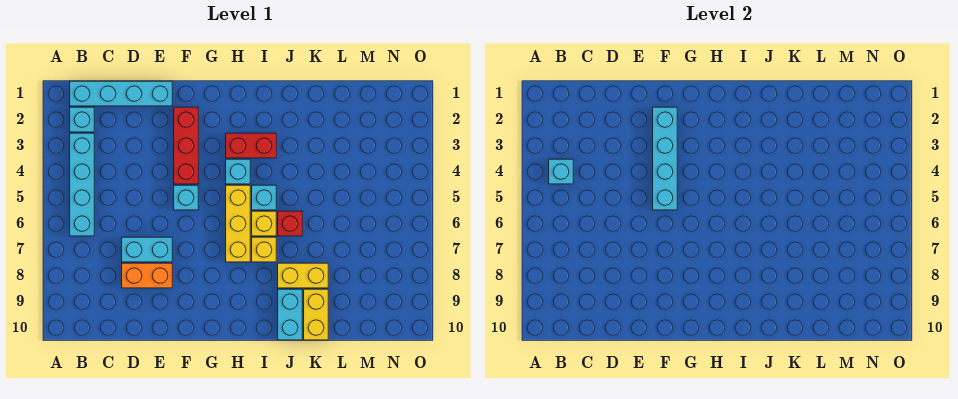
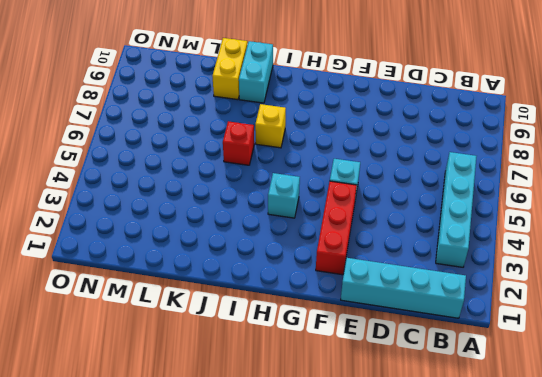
none -> cyan 1x1 brick [70,107,94,132]
none -> cyan 1x2 brick [122,237,172,262]
none -> orange 1x2 brick [122,263,172,288]

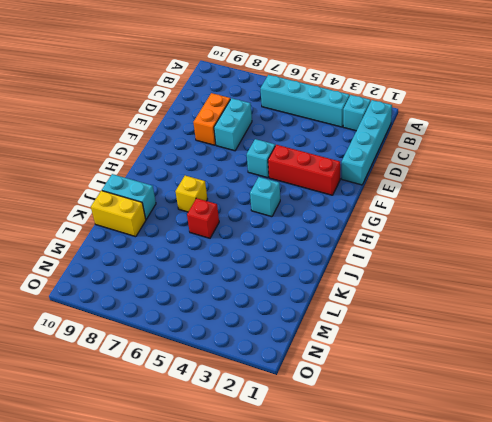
none -> red 1x2 brick [226,133,276,158]
none -> yellow 1x3 brick [226,185,250,262]
none -> cyan 1x1 brick [252,185,276,210]

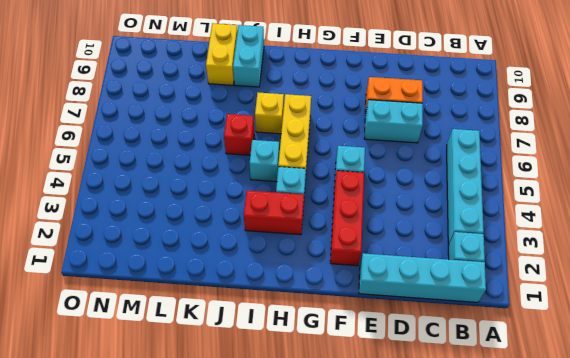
none -> yellow 1x1 brick [252,211,276,236]
none -> yellow 1x2 brick [278,263,328,288]
none -> cyan 1x1 brick [549,159,573,184]

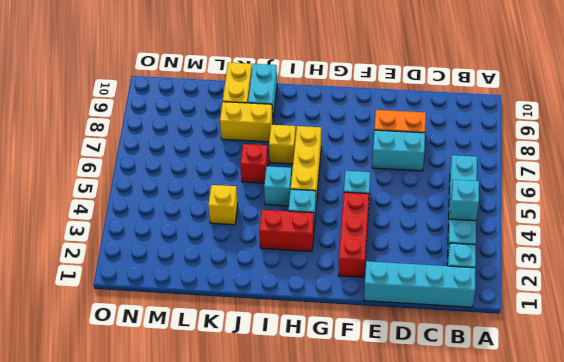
yellow 1x1 brick [208,185,238,225] -> yellow 1x1 brick moved to [252,211,276,236]
none -> cyan 1x4 brick [653,107,677,210]

